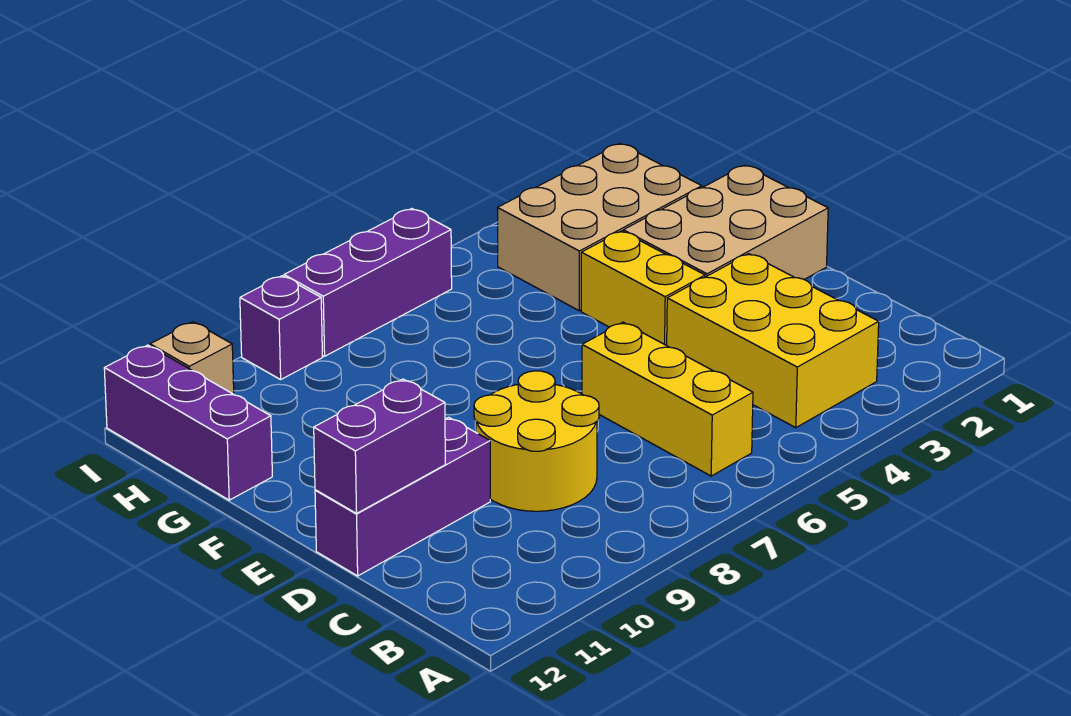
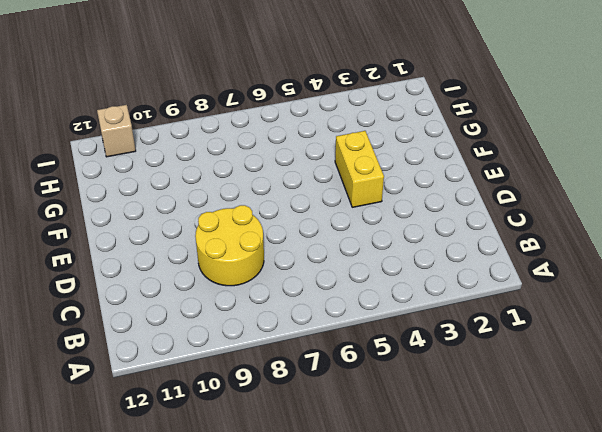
none -> yellow 2x3 brick [667,254,879,428]
none -> yellow 1x3 brick [582,322,753,476]
none -> purple 1x3 brick [315,417,490,576]

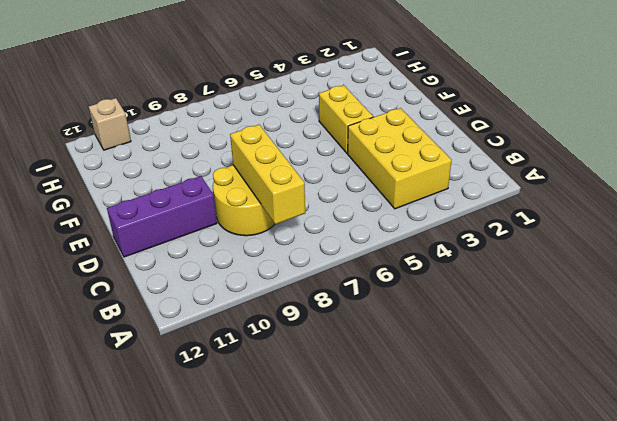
yellow 1x3 brick [230,125,305,224] -> yellow 1x3 brick moved to [582,322,753,476]
none -> tan 2x3 brick [623,165,828,280]
none -> tan 2x3 brick [497,144,702,311]
none -> purple 1x3 brick [104,345,272,500]

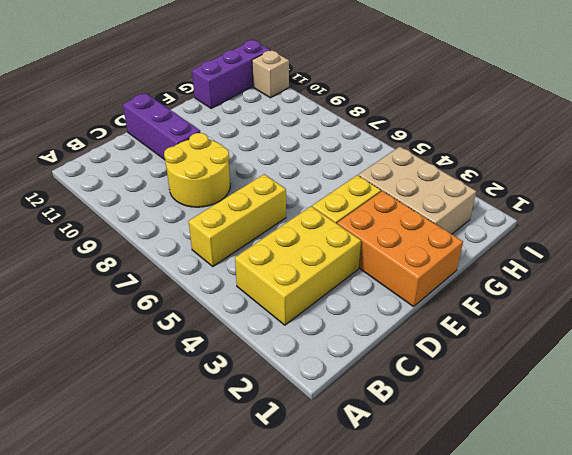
orange 2x3 brick [337,191,463,307] -> tan 2x3 brick [623,165,828,280]
none -> purple 1x3 brick [284,209,452,356]
none -> purple 1x1 brick [240,276,322,380]
none -> purple 1x2 brick [314,379,445,513]

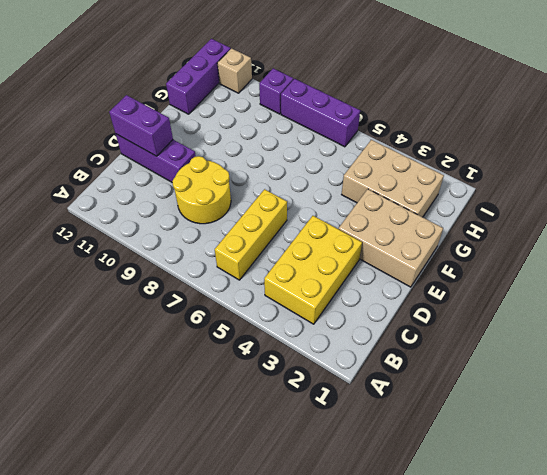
none -> yellow 1x2 brick [581,231,705,345]

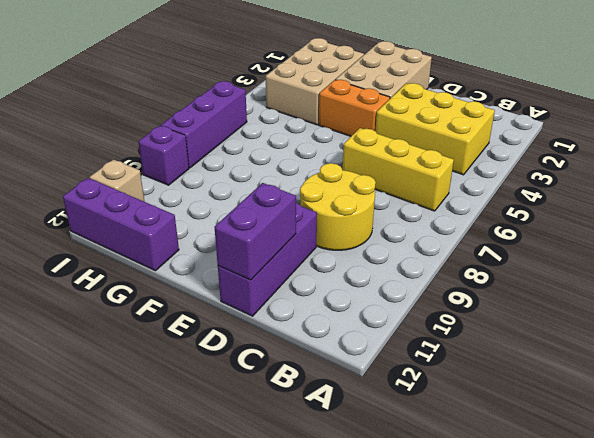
orange 1x2 brick [319,80,390,136] -> yellow 1x2 brick [581,231,705,345]

